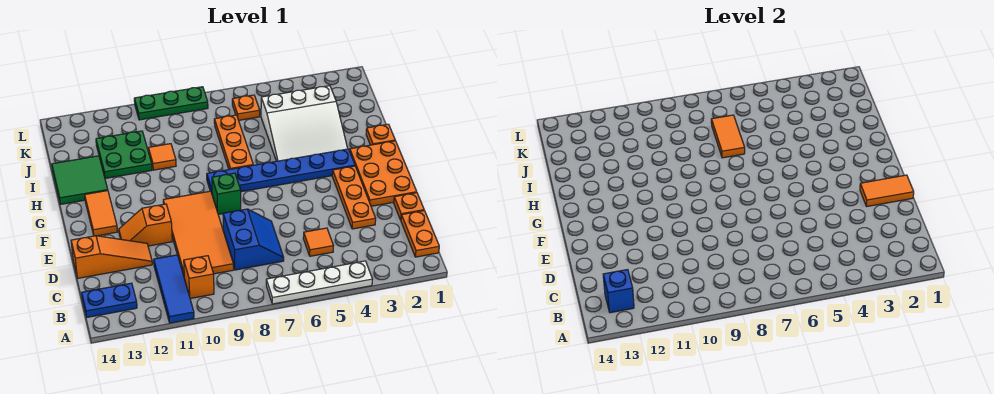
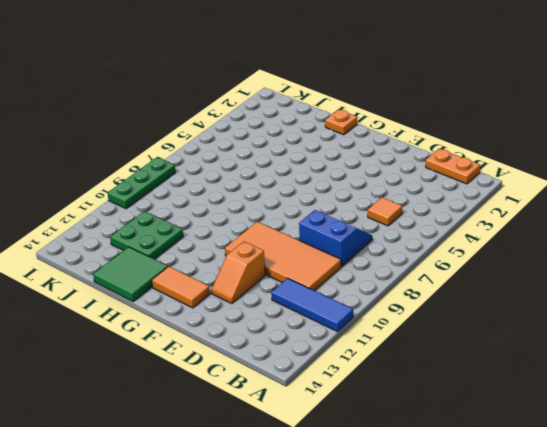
none -> white 1x4 plate [266,261,372,304]
none -> orange 1x1 brick [184,256,214,299]
none -> blue 1x2 plate [82,283,137,317]

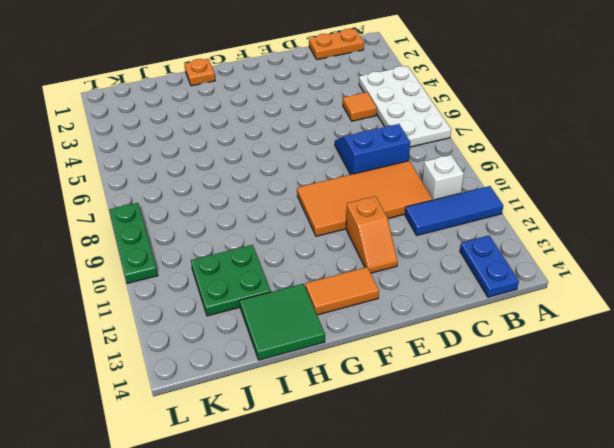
white 2x4 plate [359,66,451,147] -> white 1x4 plate [266,261,372,304]
white 1x1 brick [422,155,464,200] -> orange 1x1 brick [184,256,214,299]
none -> orange 1x1 plate [394,193,424,220]
none -> orange 1x3 plate [332,166,376,229]
none -> orange 1x3 slope [71,236,152,278]

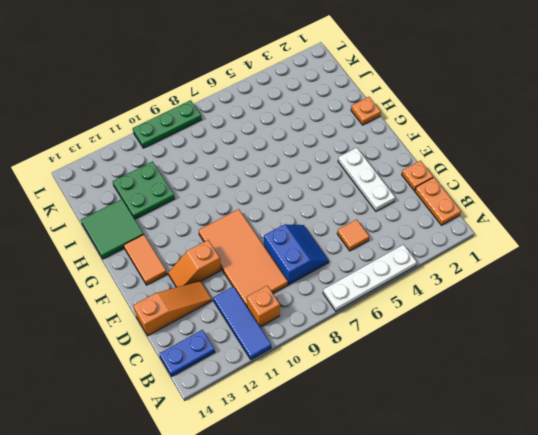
white 1x3 plate [338,148,395,211] -> orange 1x3 plate [332,166,376,229]
none -> orange 2x3 plate [350,141,417,206]
none -> green 1x1 brick [212,173,241,214]
none -> blue 1x6 plate [207,149,355,193]

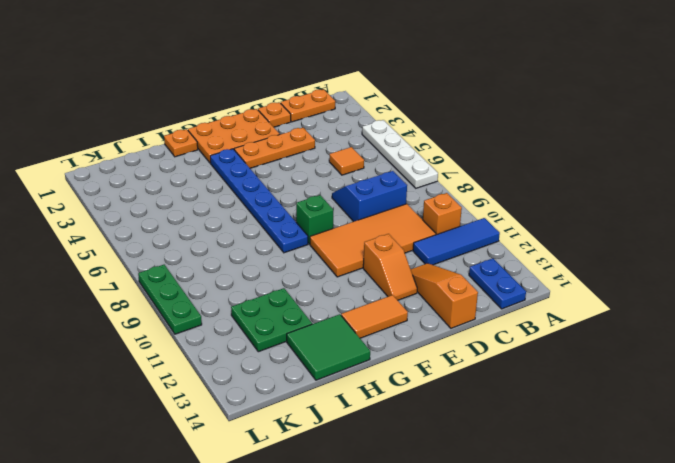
none -> white 3x3 slope [261,86,348,161]
none -> orange 1x3 plate [214,115,253,170]
none -> orange 1x1 tile [148,144,176,170]

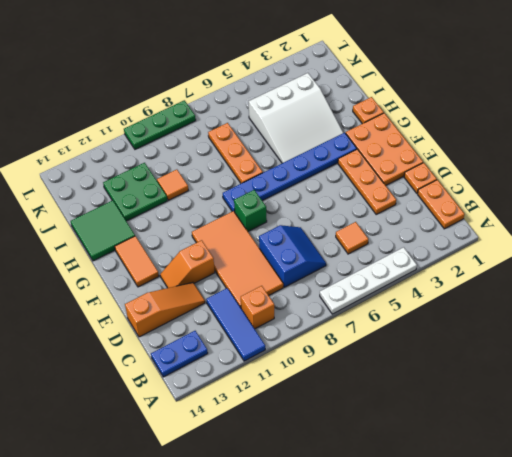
none -> orange 1x1 plate [232,95,260,120]
none -> blue 1x1 brick [603,270,634,313]
none -> orange 1x2 tile [860,175,914,206]

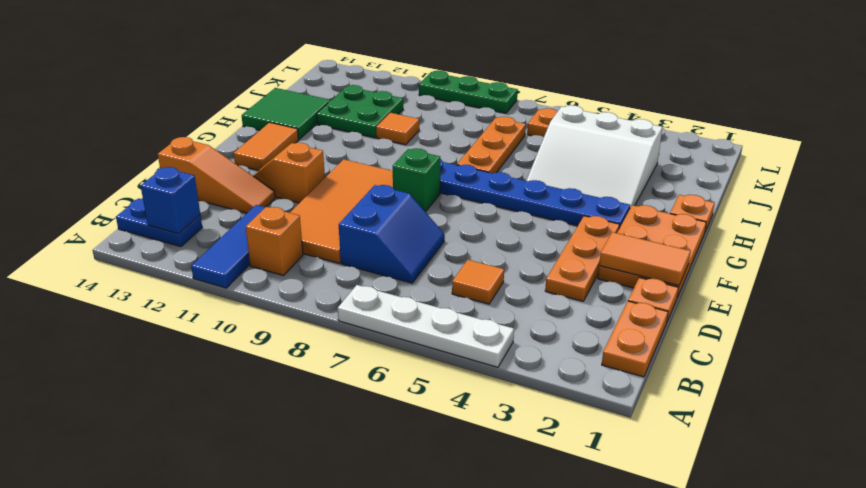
none -> orange 1x2 tile [711,115,745,158]

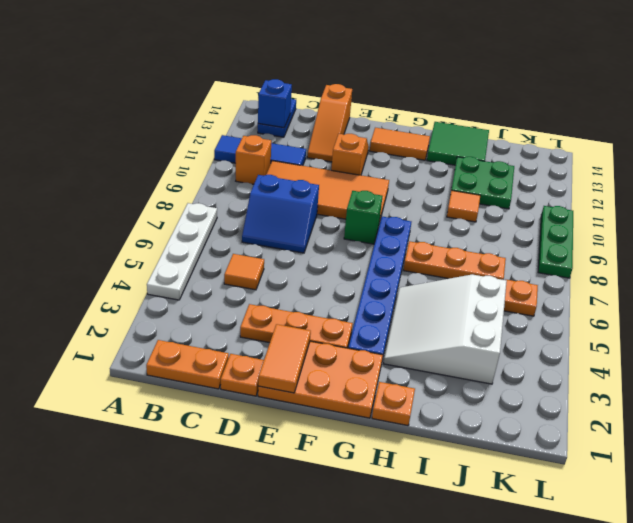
none -> orange 1x2 tile [711,115,745,158]

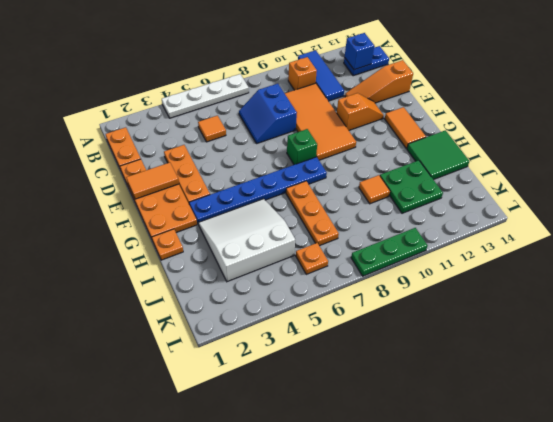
none -> orange 1x2 tile [711,115,745,158]

